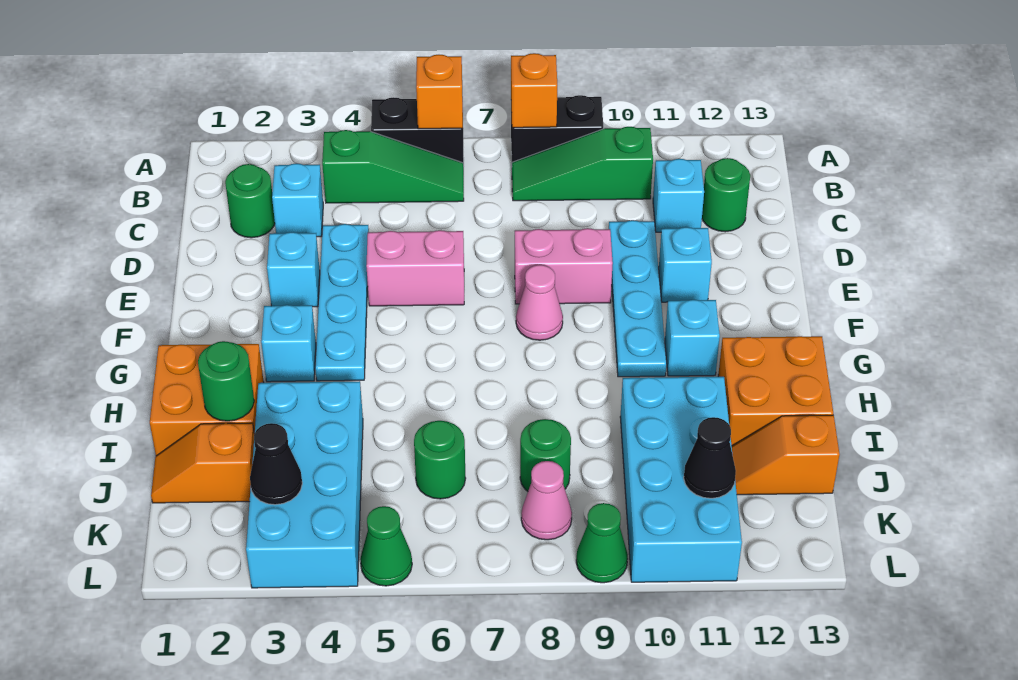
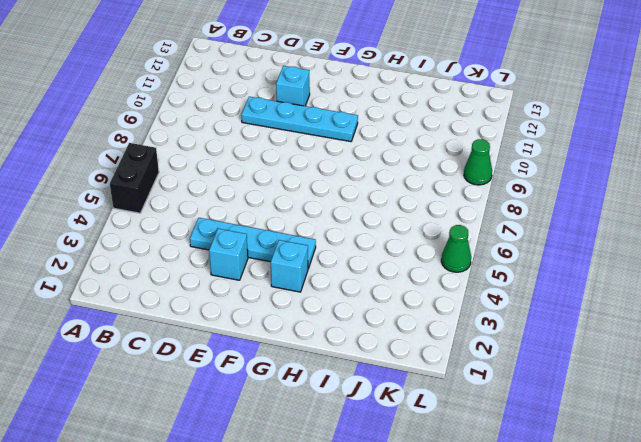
none -> black 1x2 brick [511,95,603,162]
none -> green 1x3 slope [322,130,464,203]
none -> green 1x3 slope [512,127,653,201]
none -> green 1x1 round brick [225,164,275,238]

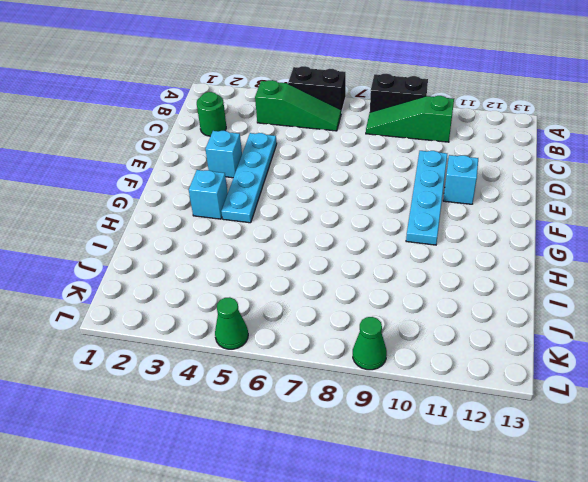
none -> cyan 1x1 brick [272,164,323,237]
none -> cyan 1x1 brick [653,159,704,232]
none -> green 1x1 round brick [702,158,750,232]
none -> pink 1x2 brick [366,230,464,306]

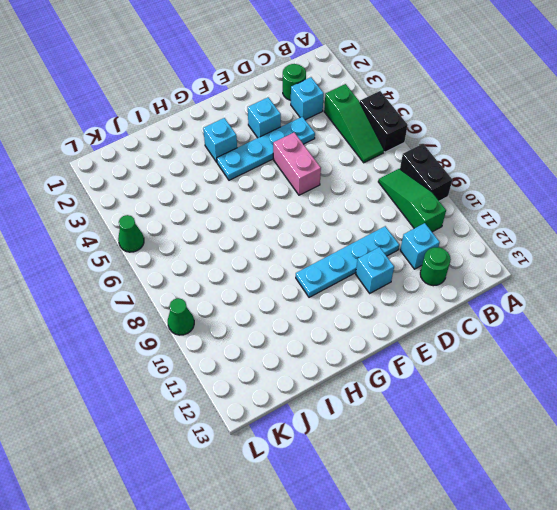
none -> pink 1x2 brick [515,228,613,304]
none -> pink 1x1 cone [516,265,563,340]
none -> cyan 1x1 brick [665,300,720,376]
none -> orange 2x2 brick [150,344,264,456]

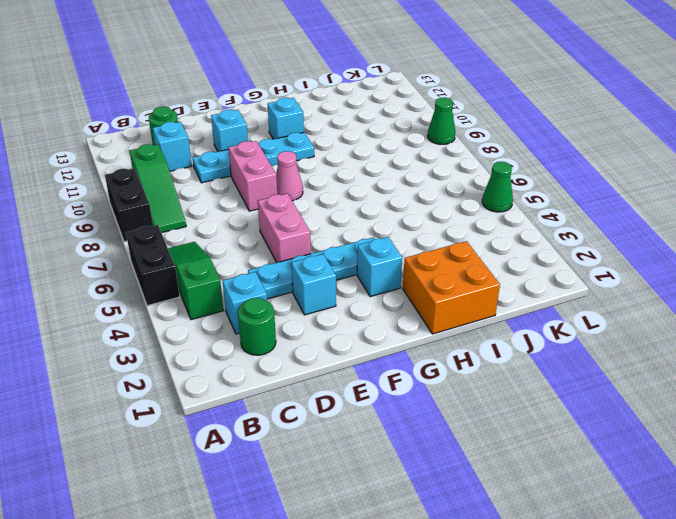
none -> orange 2x2 brick [718,336,833,445]
none -> cyan 2x4 brick [246,381,363,588]
none -> cyan 2x4 brick [620,377,742,582]
none -> orange 1x2 slope [151,423,254,503]

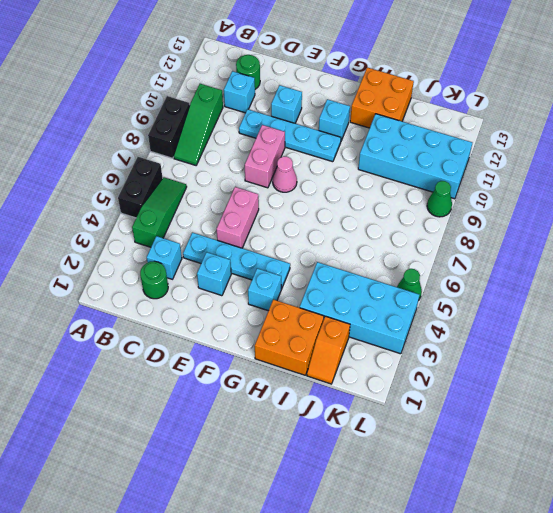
none -> green 1x1 round brick [414,421,466,499]
none -> green 1x1 round brick [520,419,571,491]
none -> orange 1x2 slope [732,415,840,495]
none -> pink 1x1 cone [521,461,572,540]

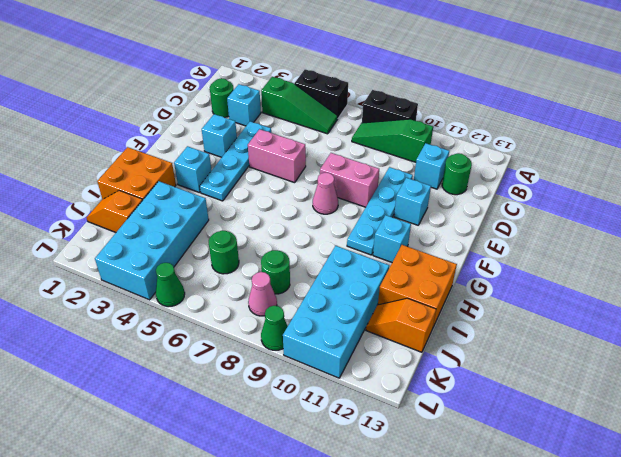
none -> orange 1x1 brick [416,55,463,129]
none -> orange 1x1 brick [511,53,557,128]
none -> green 1x1 round brick [198,341,254,421]
none -> black 1x1 cone [250,423,302,505]

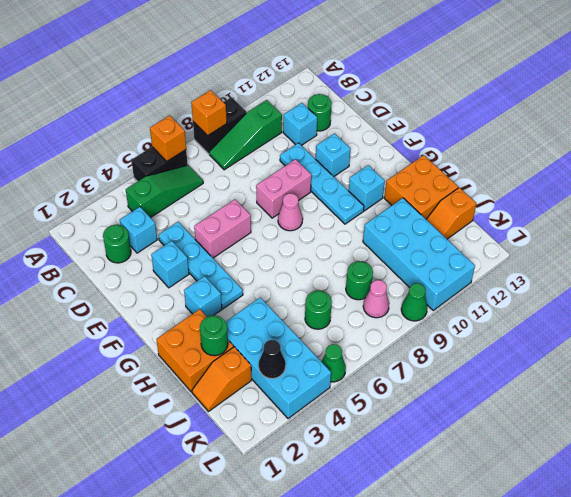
none -> black 1x1 cone [684,417,736,498]

